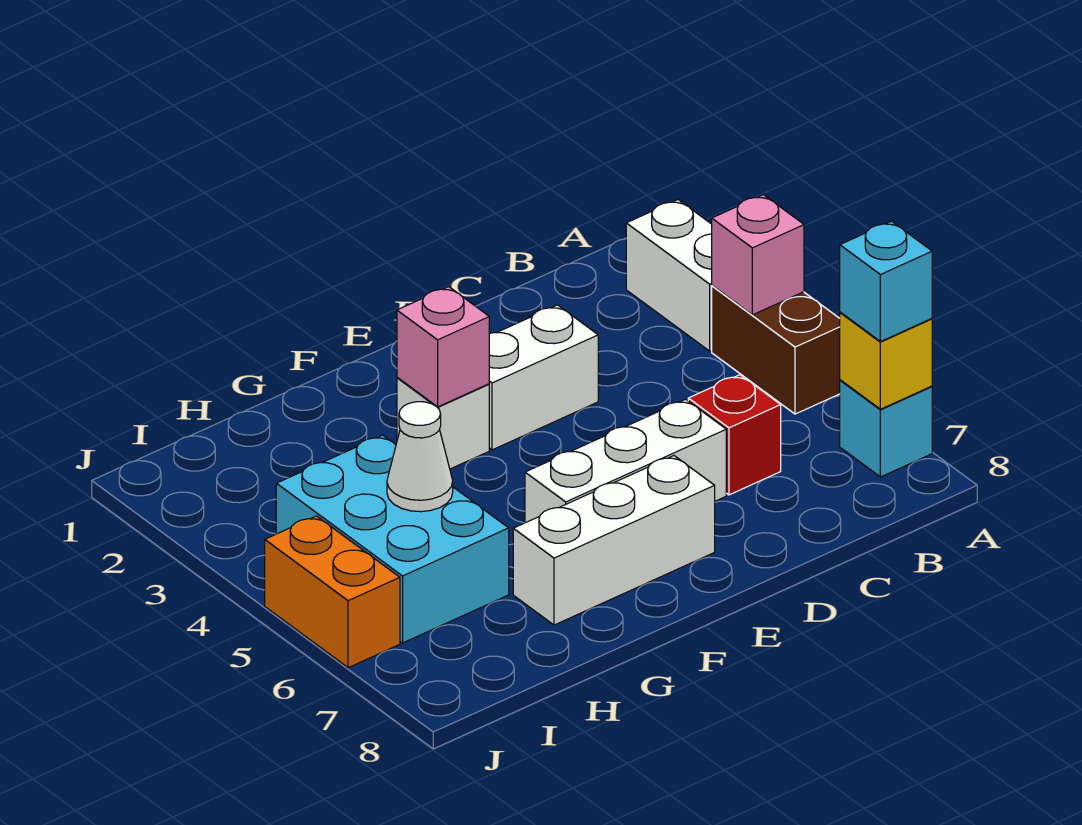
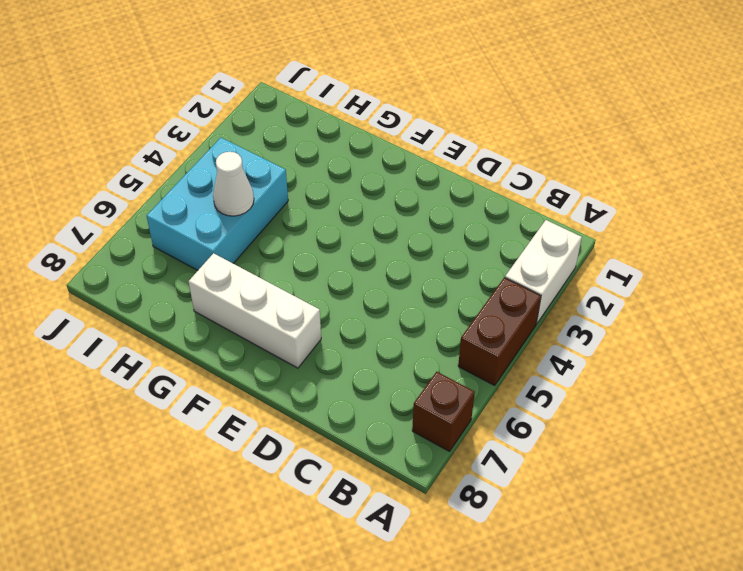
brown 1x1 brick [412,372,475,452] -> cyan 1x1 brick [840,380,932,477]
none -> red 1x1 brick [688,375,781,495]
none -> white 1x2 brick [489,305,598,450]
none -> white 1x3 brick [525,399,726,523]

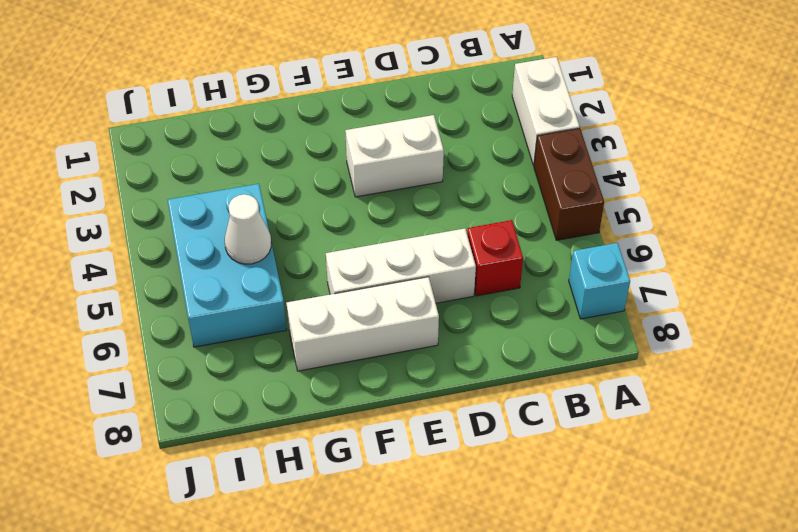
none -> white 1x1 brick [397,378,489,469]
none -> orange 1x2 brick [265,516,400,668]
none -> pink 1x1 brick [712,195,804,315]

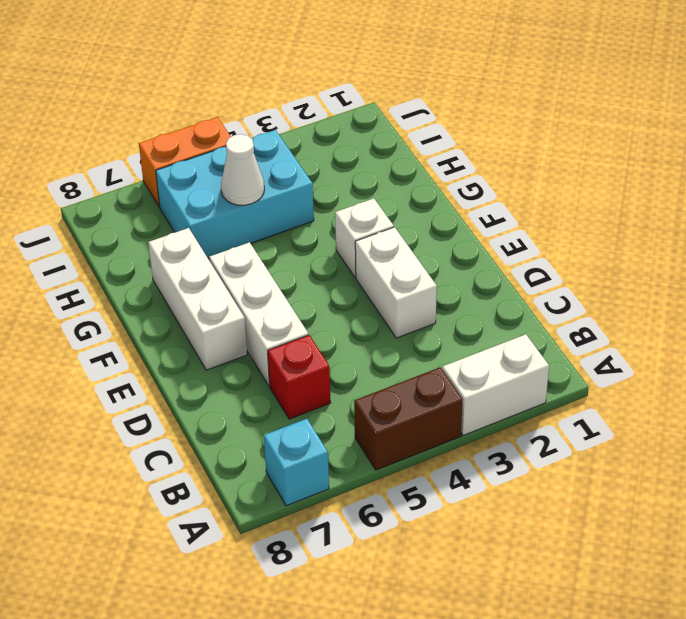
none -> pink 1x1 brick [712,195,804,315]
none -> yellow 1x1 brick [840,312,932,409]
none -> pink 1x1 brick [397,287,489,407]

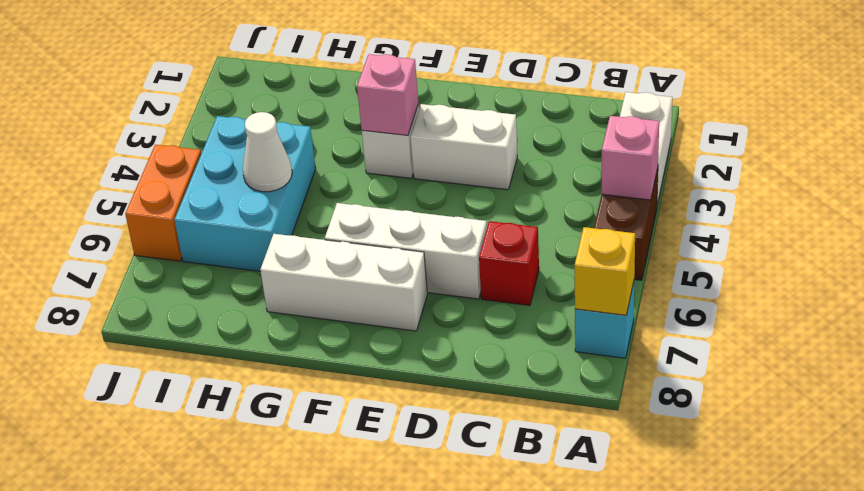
none -> cyan 1x1 brick [840,221,932,342]

